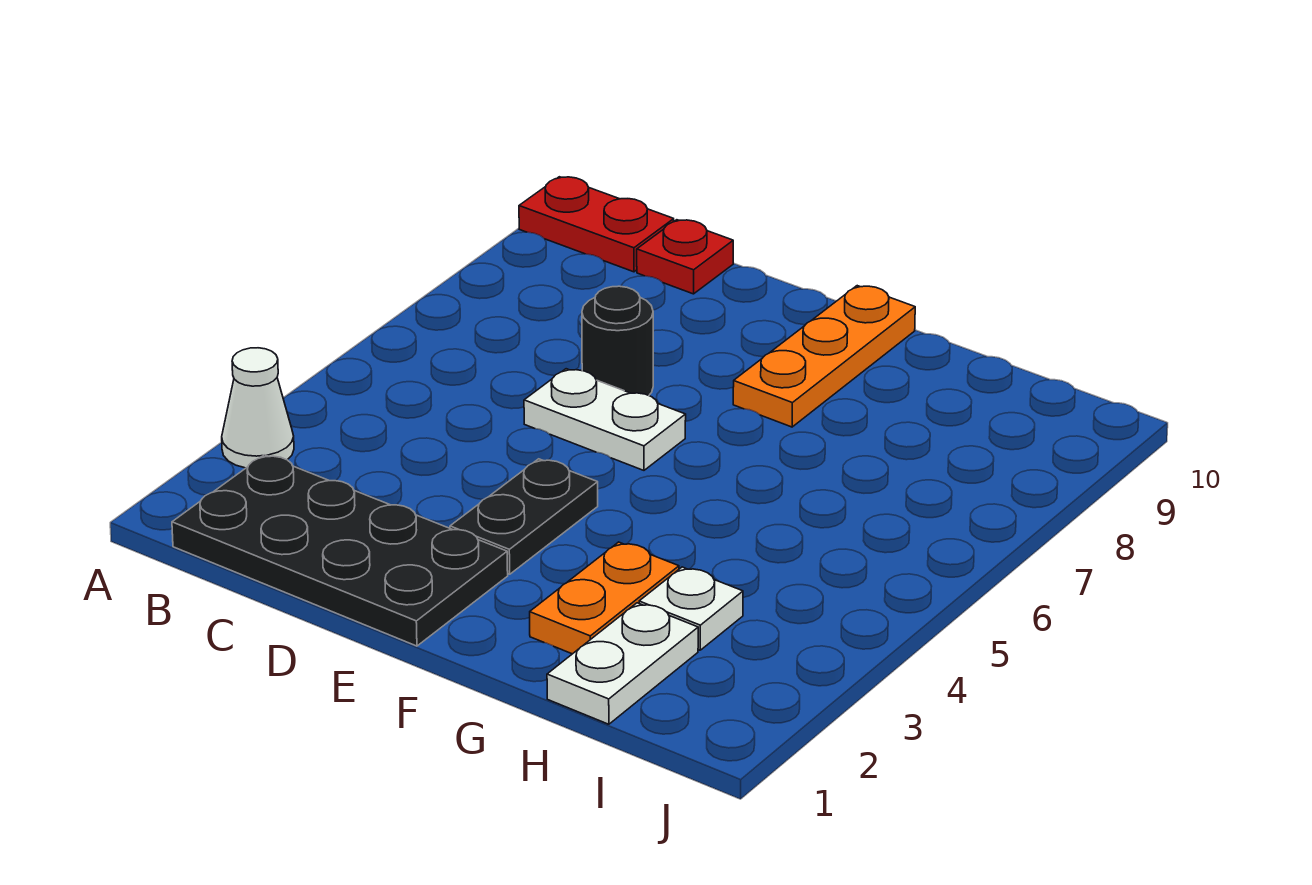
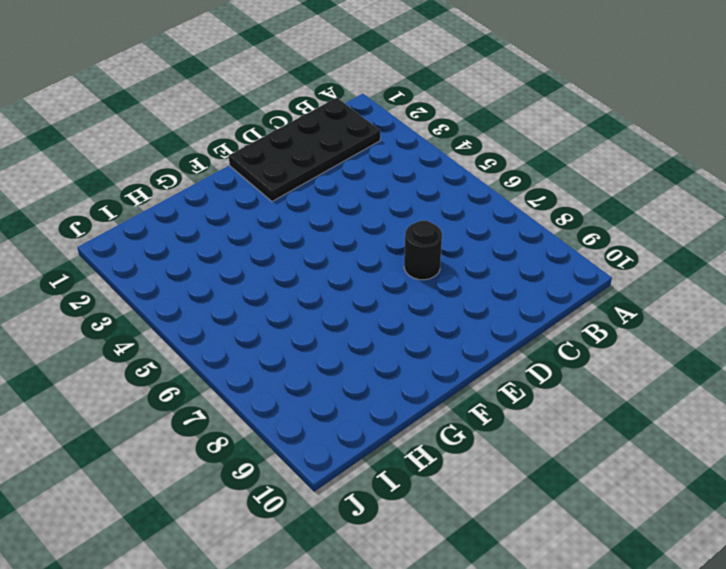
none -> white 1x1 cone [222,348,294,468]
none -> red 1x2 plate [519,177,674,272]

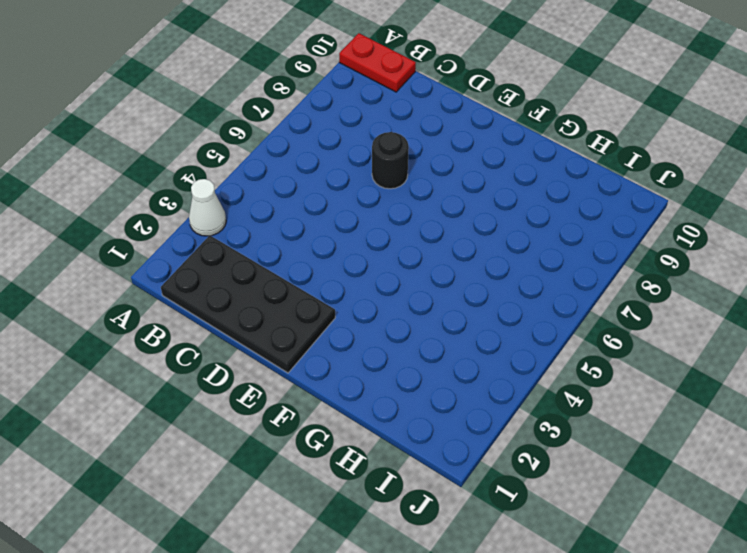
none -> red 1x1 plate [637,220,733,294]
none -> white 1x2 plate [524,369,686,470]

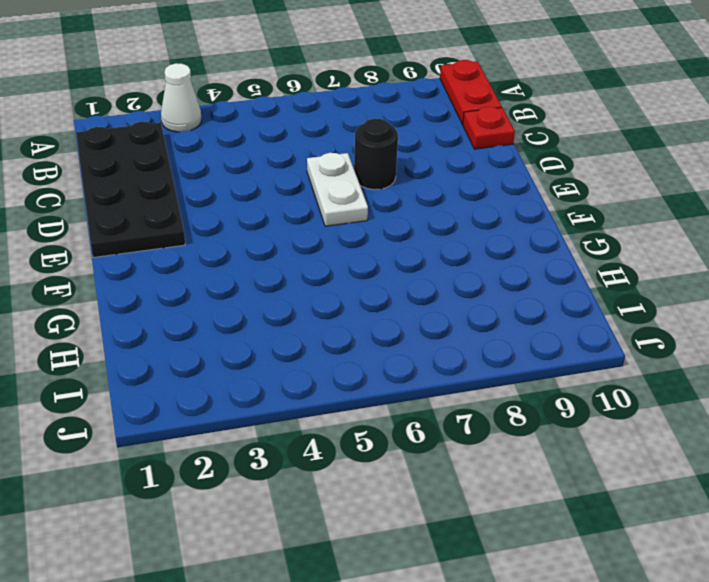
none -> black 1x2 plate [450,459,598,574]
none -> orange 1x3 plate [733,286,915,427]

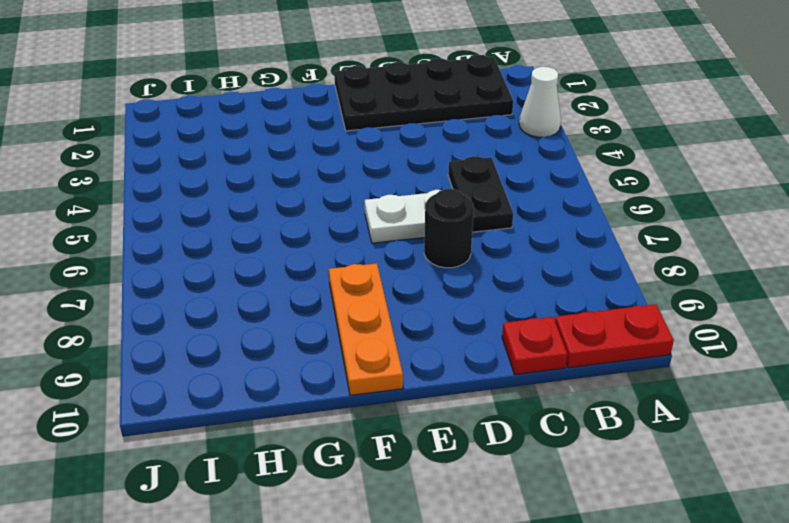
black 1x2 plate [448,156,513,232] -> black 1x2 plate moved to [450,459,598,574]
none -> orange 1x2 plate [530,542,679,654]
none -> white 1x2 plate [547,603,698,724]

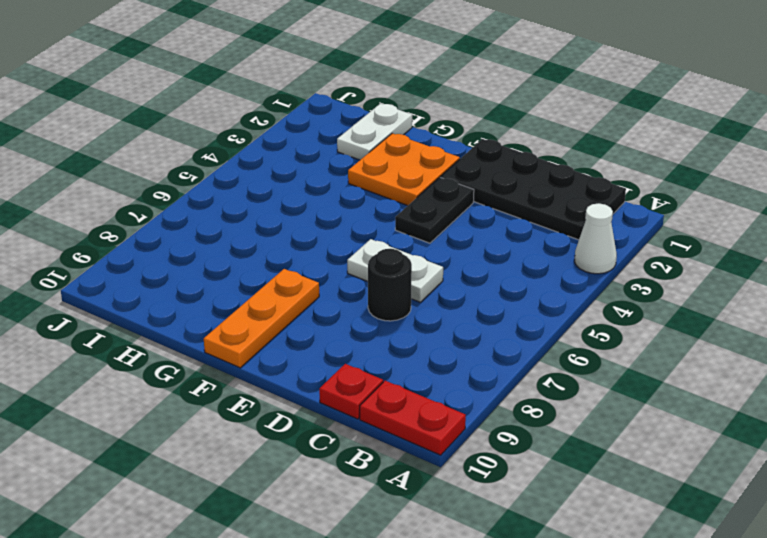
orange 2x2 plate [348,133,460,206] -> orange 1x2 plate [530,542,679,654]
none -> white 1x1 plate [639,567,743,650]

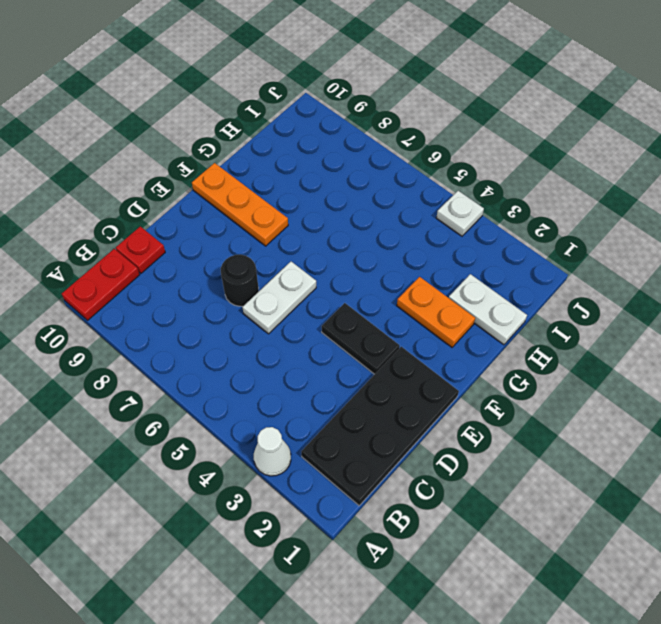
white 1x1 plate [436,191,484,236] -> white 1x1 plate moved to [639,567,743,650]

